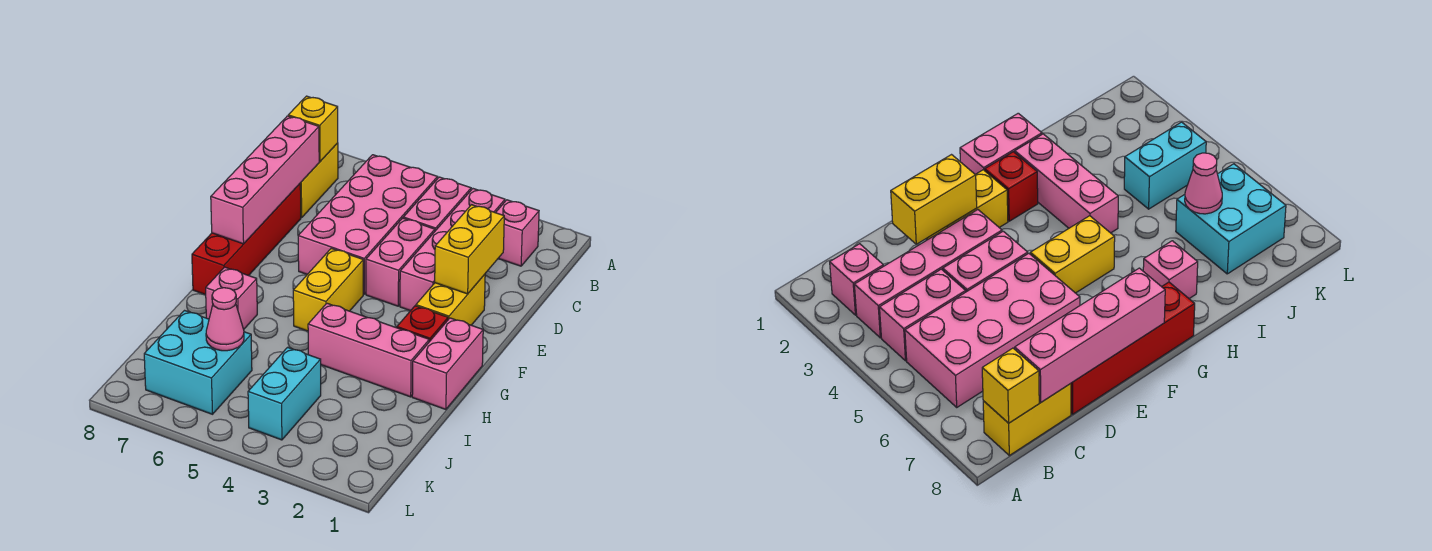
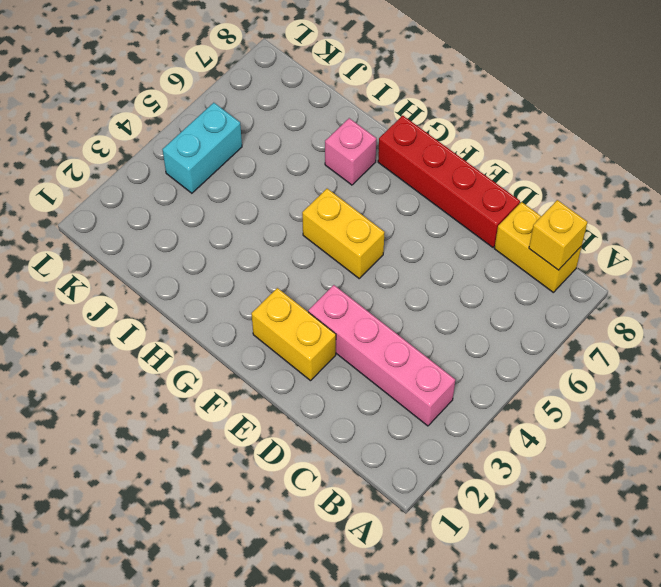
cyan 1x2 brick [162,103,242,193] -> cyan 1x2 brick turned to [248,347,321,440]
none -> pink 1x1 brick [496,200,539,266]
none -> pink 1x2 brick [403,177,471,231]
none -> pink 2x4 brick [298,155,438,294]

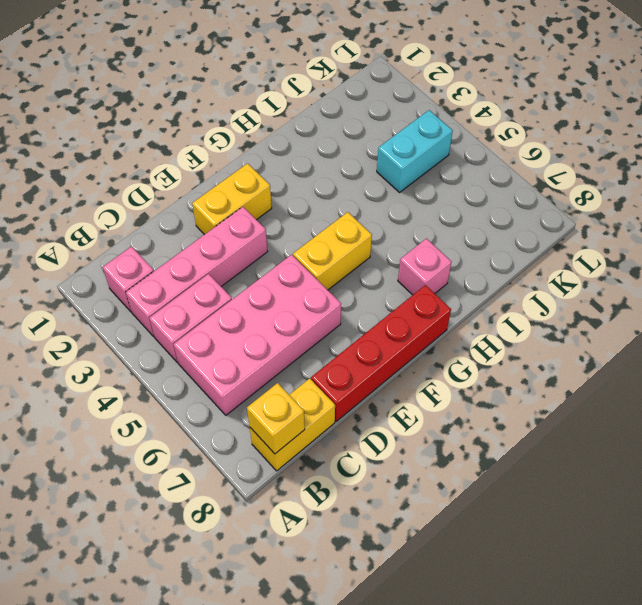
none -> pink 1x2 brick [366,218,435,306]
none -> pink 1x2 brick [412,318,483,409]
none -> red 1x1 brick [397,306,448,342]

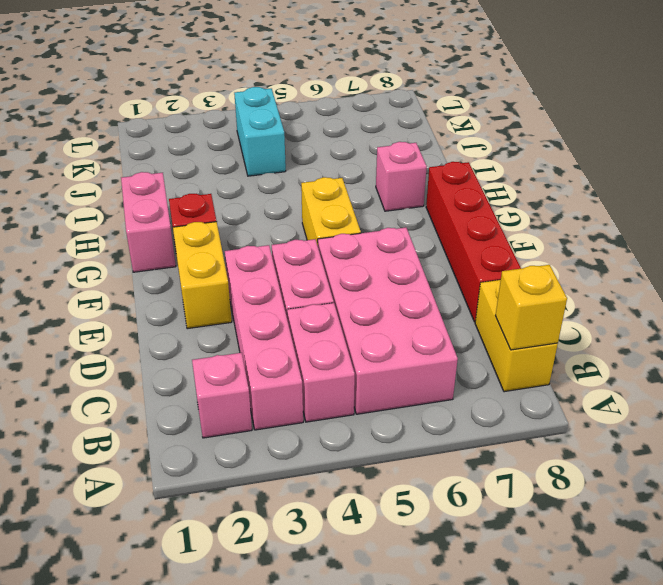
none -> pink 1x3 brick [308,303,429,397]
none -> cyan 2x2 brick [144,311,252,414]
none -> pink 1x4 brick [211,116,319,244]

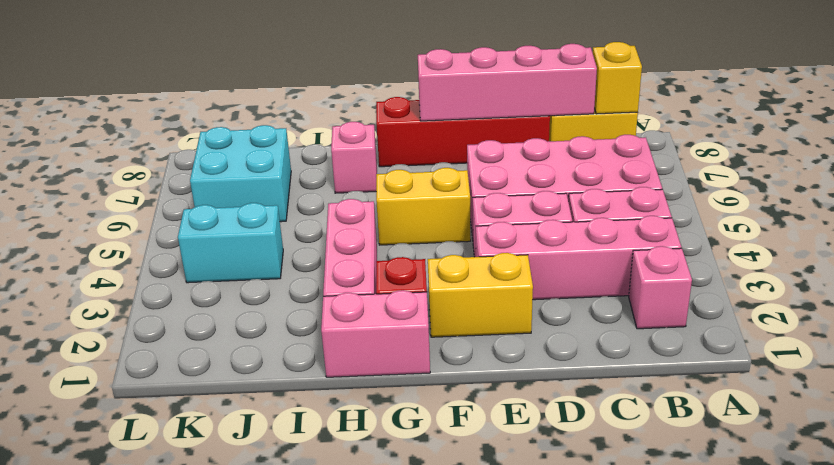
none -> yellow 1x2 brick [435,205,504,294]
none -> pink 1x1 cone [206,288,244,351]

